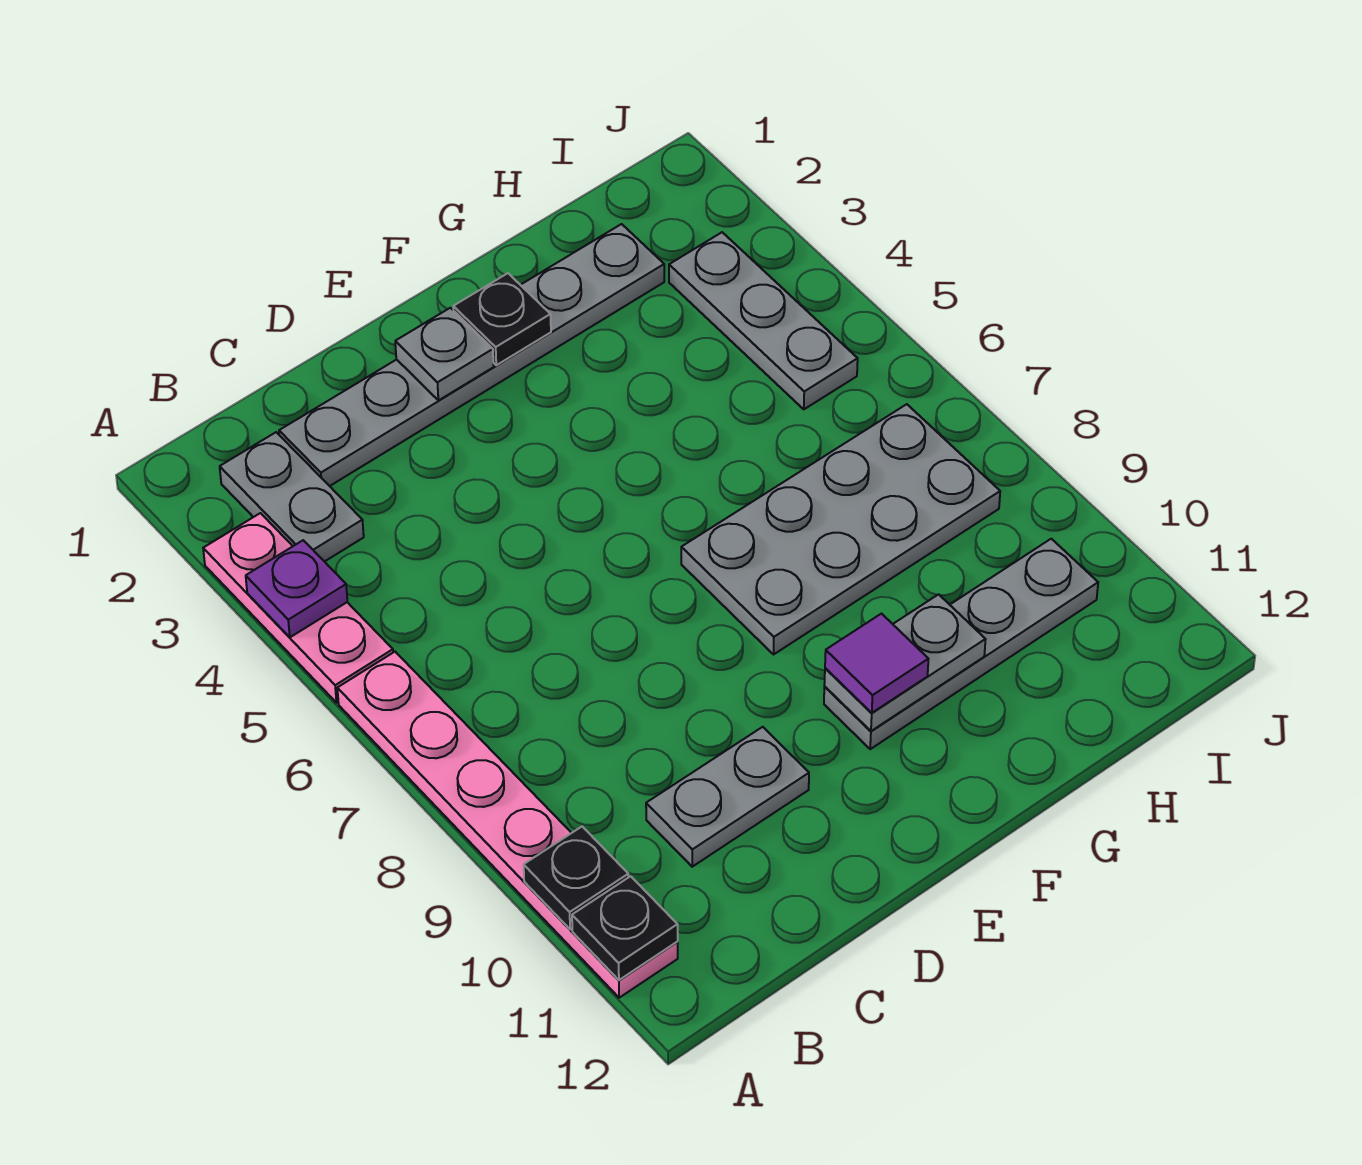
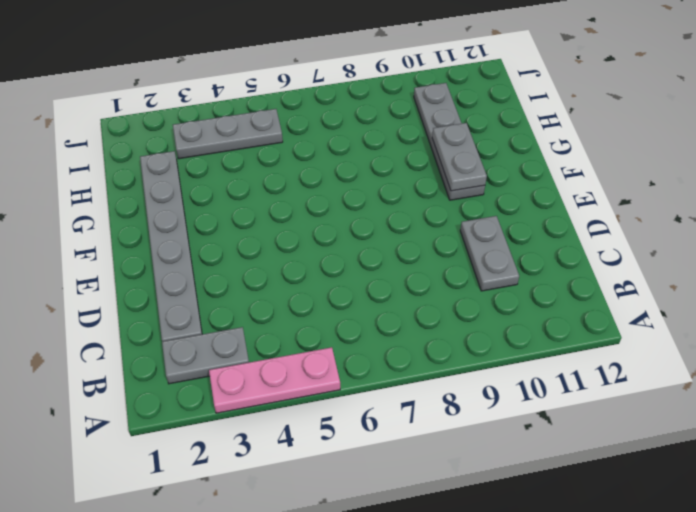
none -> pink 1x6 plate [337,652,678,998]
none -> grey 2x4 plate [681,404,1000,655]
none -> purple 1x1 plate [246,540,347,637]

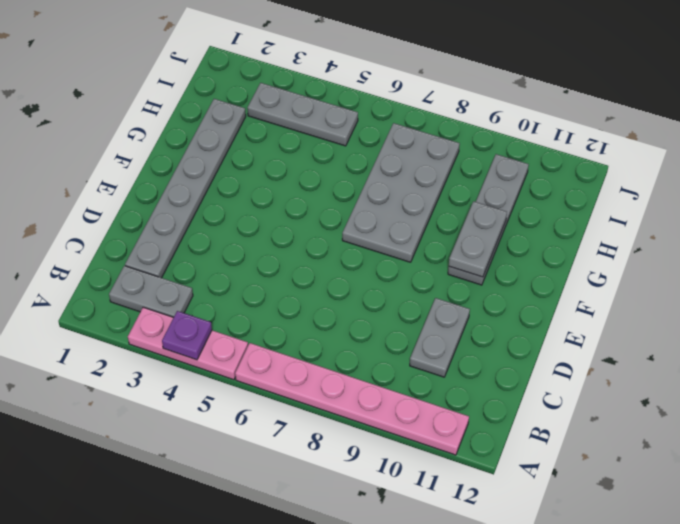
none -> black 1x1 plate [524,827,628,929]
none -> black 1x1 plate [572,876,678,980]
none -> grey 1x1 plate [395,308,494,400]

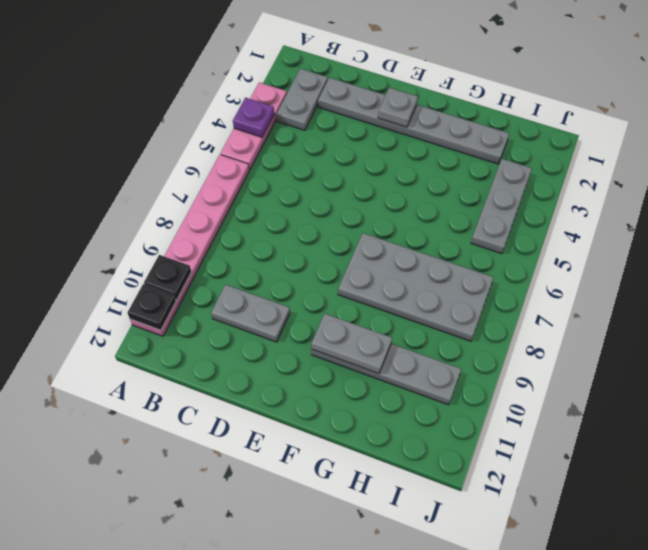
none -> black 1x1 plate [453,273,551,365]
none -> purple 1x1 tile [825,614,928,713]

